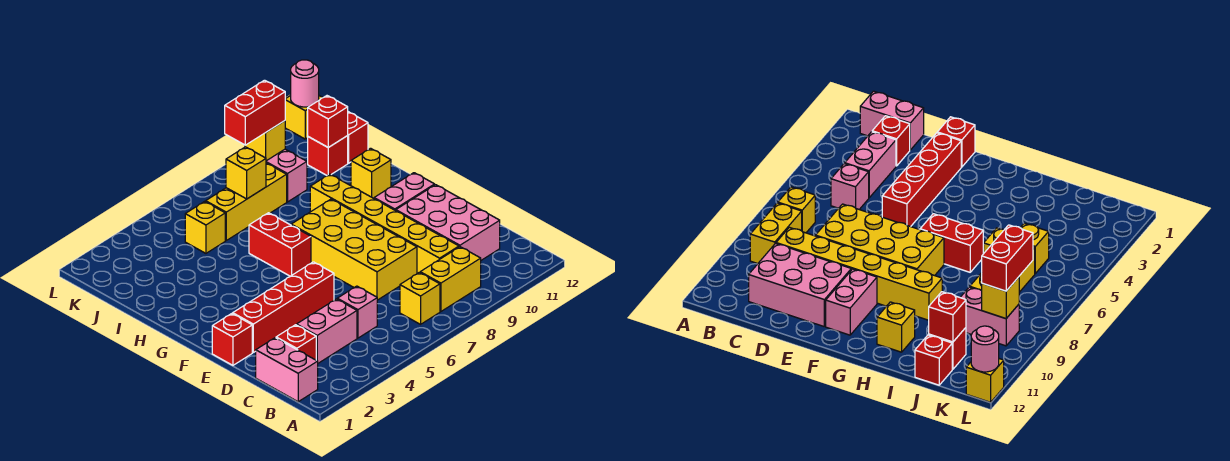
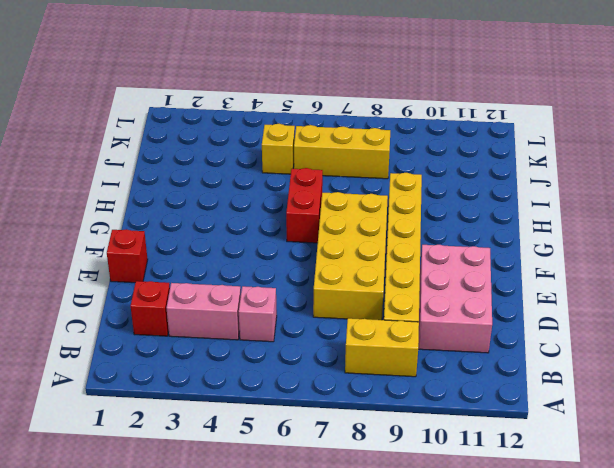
none -> pink 1x2 brick [256,338,318,402]
none -> yellow 1x1 brick [400,272,440,324]
none -> red 1x4 brick [233,262,334,352]

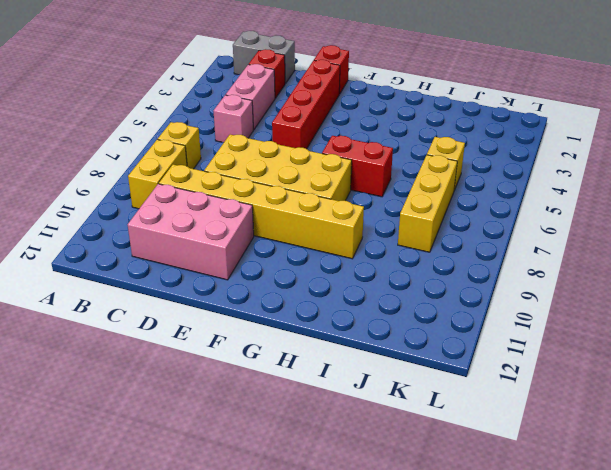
grey 1x2 brick [233,31,295,84] -> pink 1x2 brick [256,338,318,402]
none -> pink 1x2 brick [374,173,435,211]
none -> yellow 1x1 brick [351,148,391,198]
none -> pink 1x2 brick [266,149,307,202]

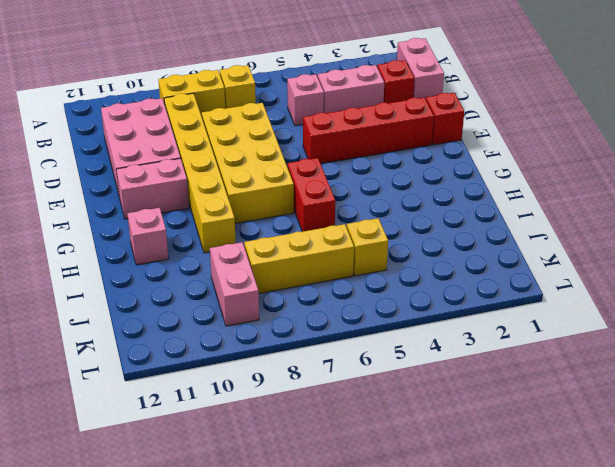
pink 1x1 brick [127,208,168,265] -> yellow 1x1 brick [351,148,391,198]
none -> red 1x1 brick [308,136,348,175]
none -> red 1x1 brick [347,112,368,163]
none -> yellow 1x1 brick [285,96,323,139]

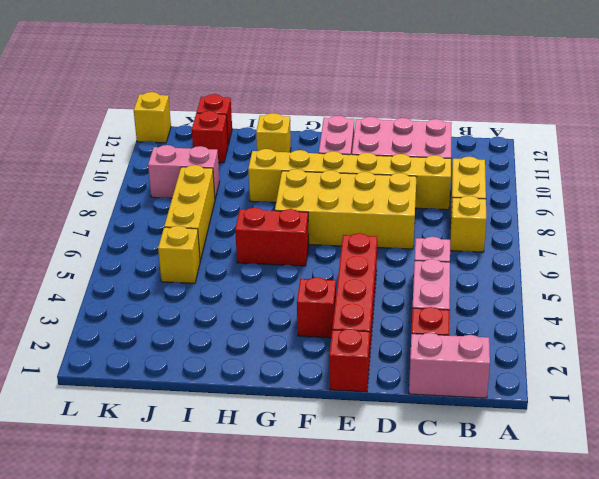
red 1x1 brick [297,277,336,338] -> red 1x1 brick moved to [308,96,348,147]
none -> yellow 1x1 brick [226,147,266,199]
none -> yellow 1x1 brick [245,121,285,161]
none -> pink 1x1 round brick [291,60,319,107]

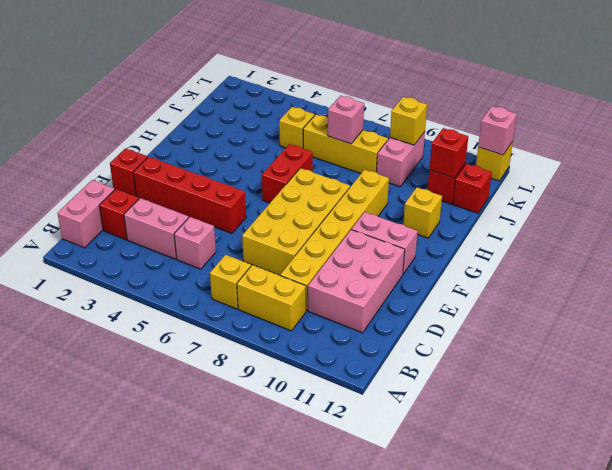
pink 1x1 brick [328,96,364,144] -> yellow 1x1 brick [226,147,266,199]
pink 1x1 brick [478,106,517,155] -> pink 1x1 round brick [291,60,319,107]
none -> red 1x2 brick [225,80,285,145]

